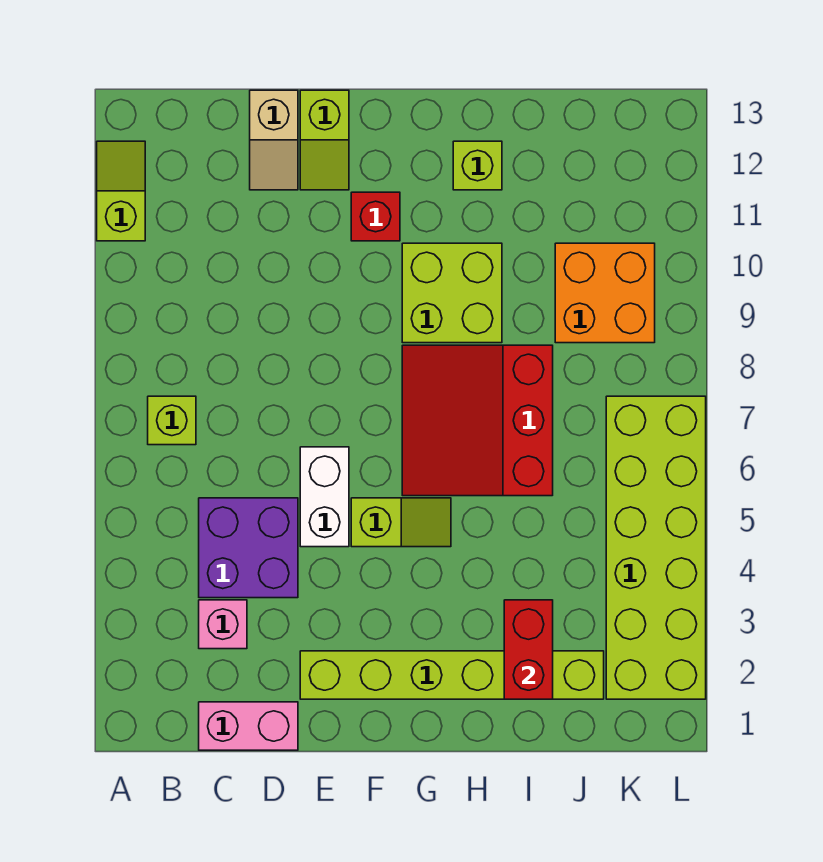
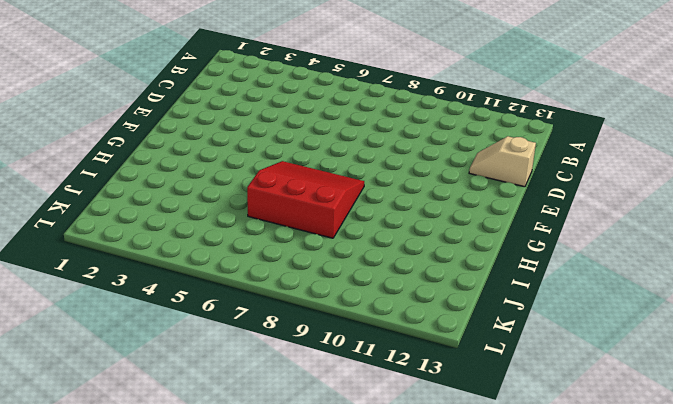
none -> lime 1x2 slope [97,141,145,241]
none -> lime 1x1 brick [148,396,196,445]
none -> pink 1x2 brick [199,702,298,750]

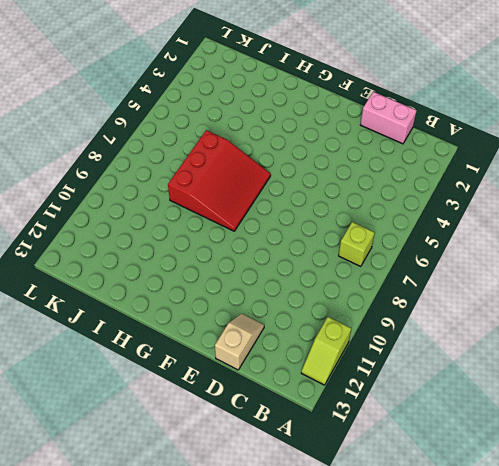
none -> pink 1x1 brick [199,600,247,649]
none -> purple 2x2 brick [199,498,298,598]
none -> lime 1x6 brick [300,651,604,699]

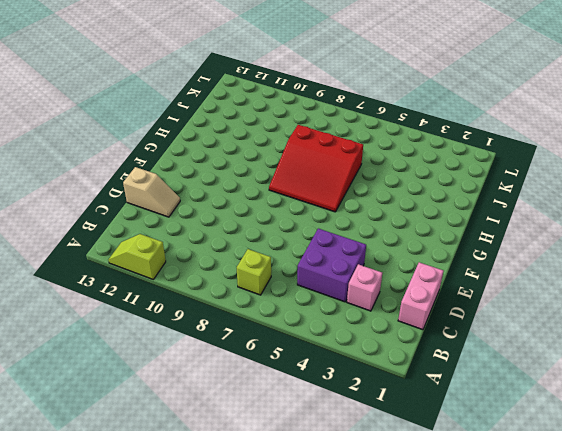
none -> lime 1x6 brick [300,651,604,699]
none -> white 1x2 brick [300,447,349,547]
none -> lime 1x2 slope [300,90,349,190]

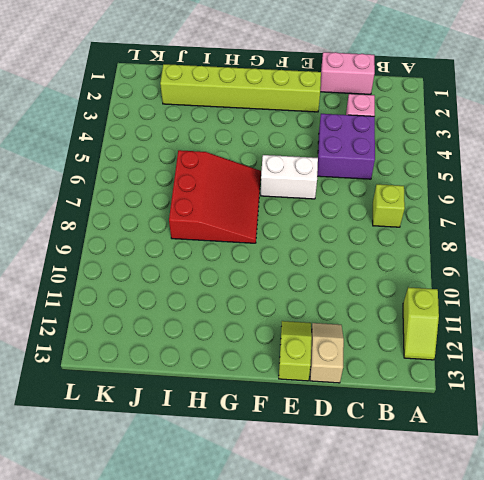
white 1x2 brick [261,155,318,199] -> white 1x2 brick turned to [300,447,349,547]
none -> lime 1x2 slope [351,498,451,547]
none -> red 1x1 brick [351,192,400,241]
none -> lime 2x2 brick [402,243,502,343]

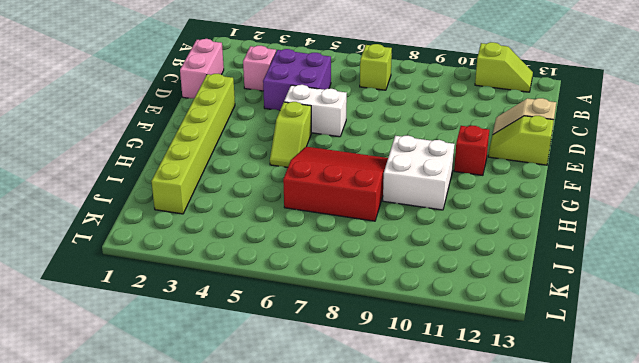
white 2x2 brick [383,136,455,210] -> lime 2x2 brick [402,243,502,343]
none -> lime 1x1 brick [453,141,502,190]
none -> orange 2x2 brick [555,243,655,343]
none -> lime 2x6 brick [606,396,706,699]

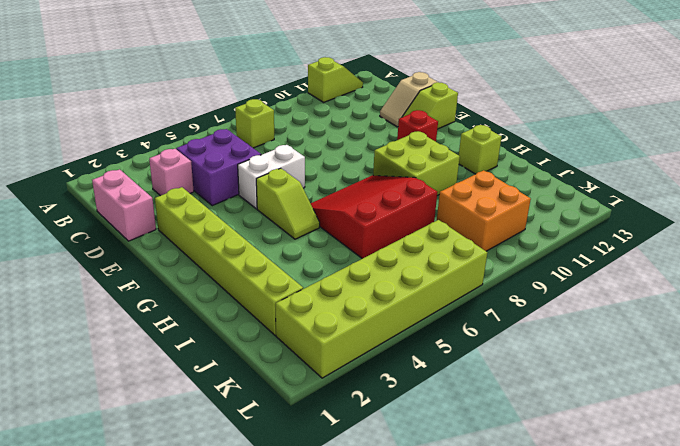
none -> red 1x2 brick [504,600,553,699]

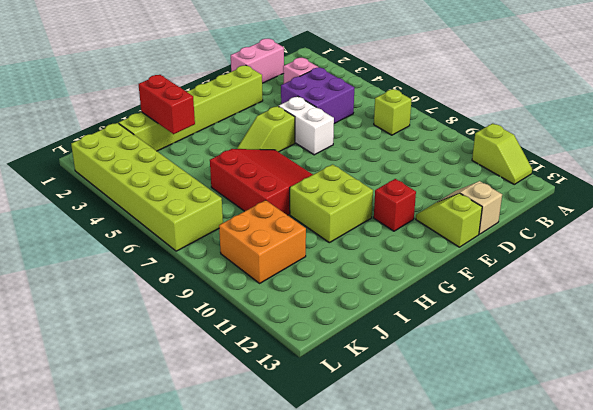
none -> lime 1x1 brick [453,141,502,190]

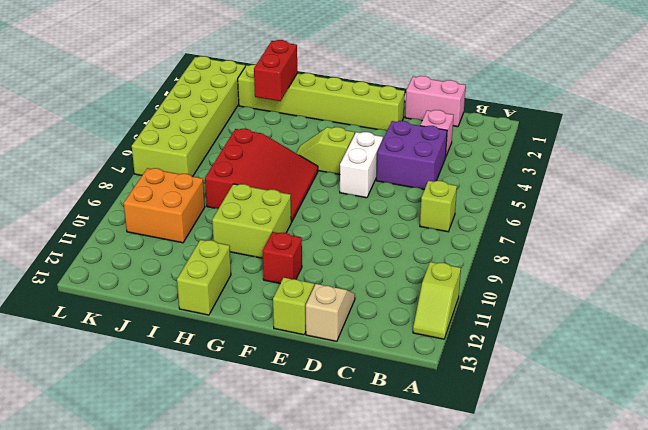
lime 1x2 brick [177,240,231,315] -> lime 1x1 brick [453,141,502,190]

